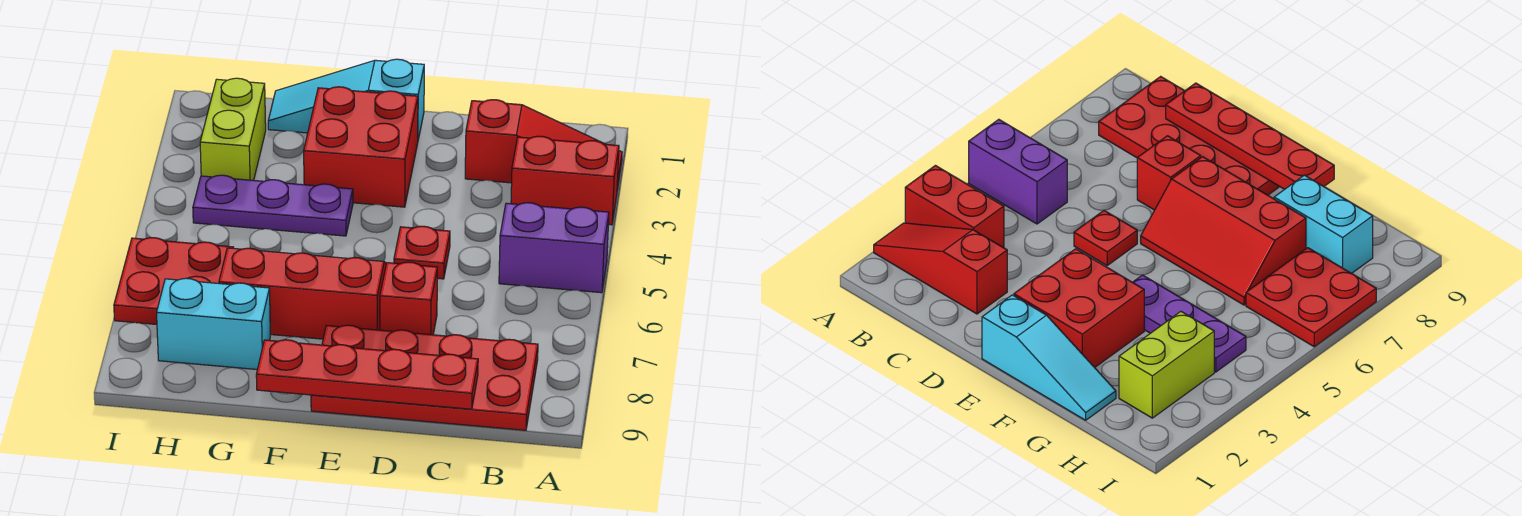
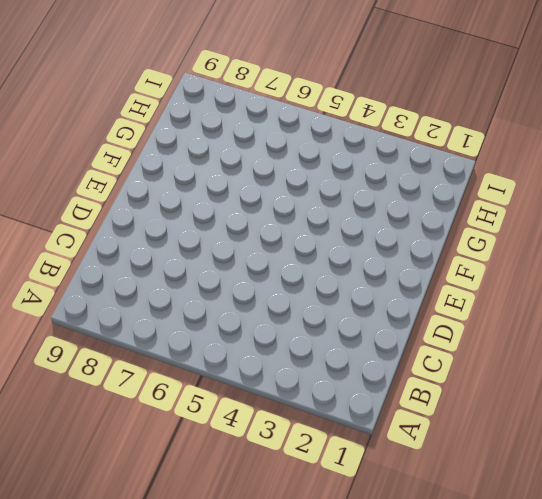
none -> red 1x3 slope [465,100,622,189]
none -> red 1x2 brick [511,136,619,225]
none -> purple 1x2 brick [499,203,609,293]

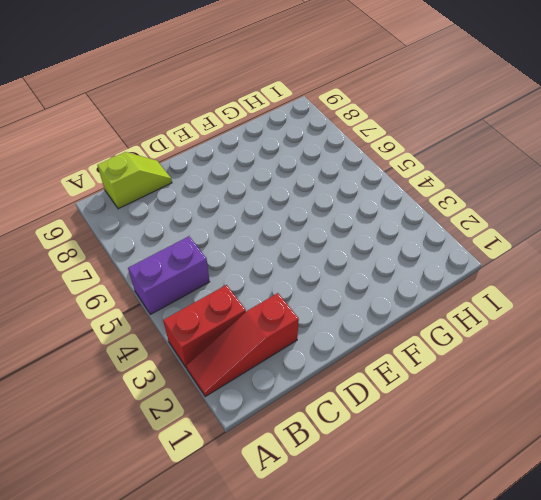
lime 1x2 slope [98,152,172,209] -> red 2x4 plate [311,325,538,430]
none -> red 1x1 plate [394,226,450,279]
none -> red 1x1 brick [380,262,437,335]
none -> cyan 1x3 slope [268,59,424,139]

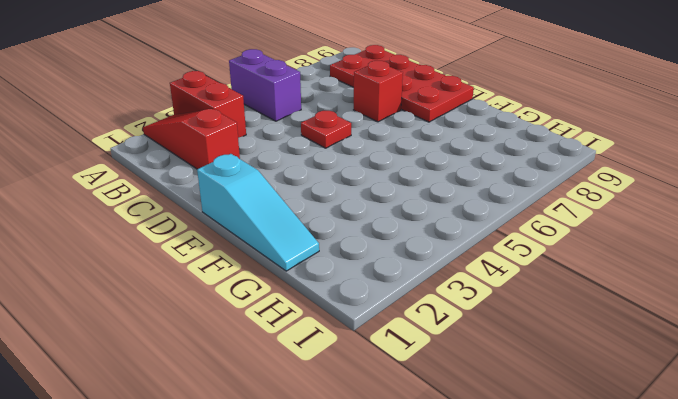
none -> red 2x2 brick [304,87,418,207]
none -> red 2x3 slope [219,248,386,339]
none -> purple 1x3 plate [193,175,353,236]

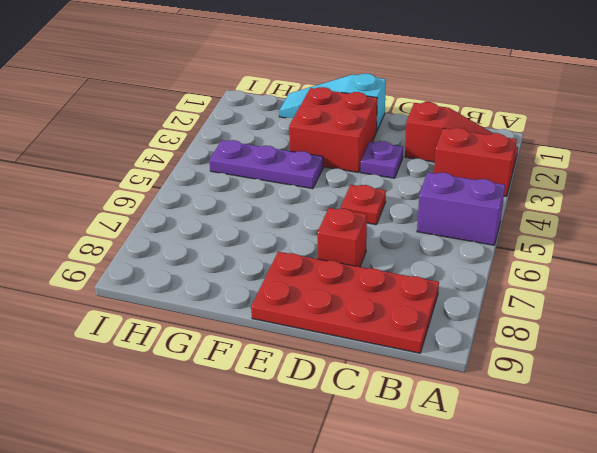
purple 1x1 plate [361,141,403,178] -> none
none -> red 2x3 slope [219,248,386,339]
none -> cyan 1x2 brick [157,278,270,370]
none -> lime 1x2 brick [200,78,266,180]

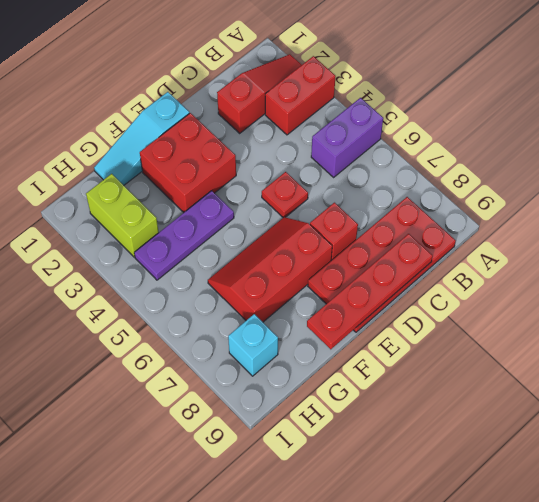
cyan 1x1 brick [228,314,278,376] -> cyan 1x2 brick [157,278,270,370]
none -> red 2x2 plate [114,238,234,324]

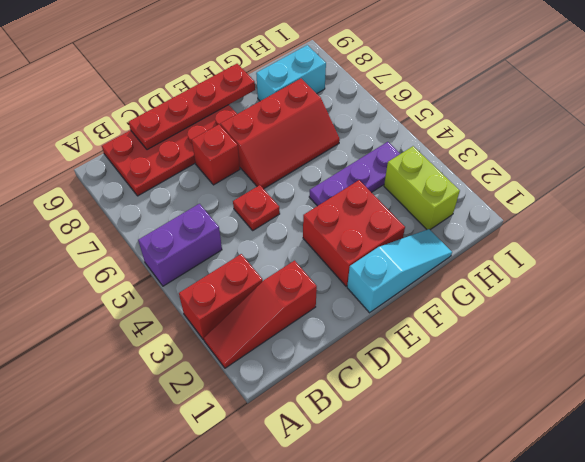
none -> red 2x2 plate [114,238,234,324]

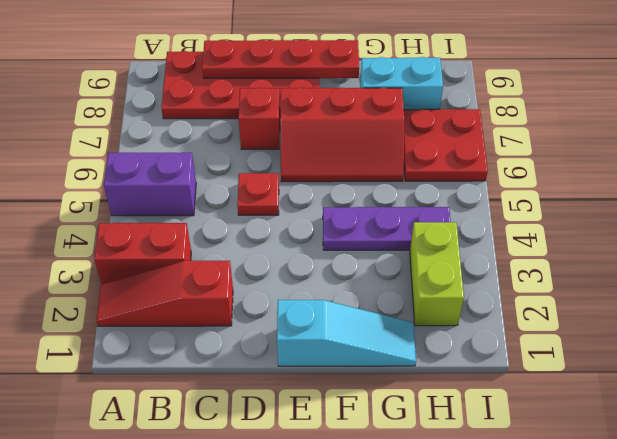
none -> red 2x2 brick [304,87,418,207]

